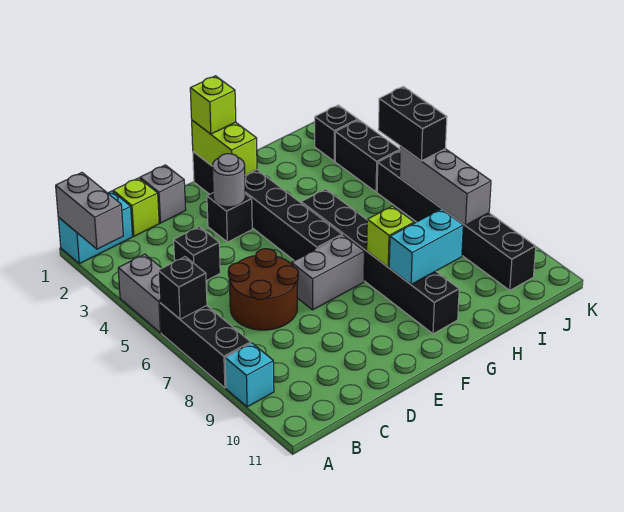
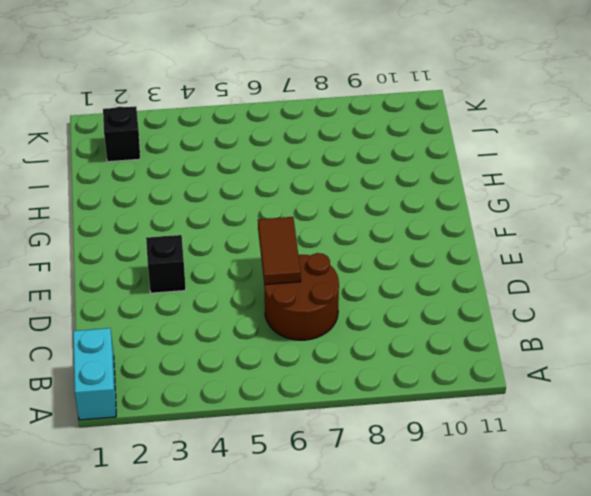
brown 1x2 tile [258,217,301,285] -> none
none -> grey 1x2 brick [118,254,162,333]
none -> black 1x3 brick [160,303,251,388]
none -> cyan 1x1 brick [225,343,274,407]

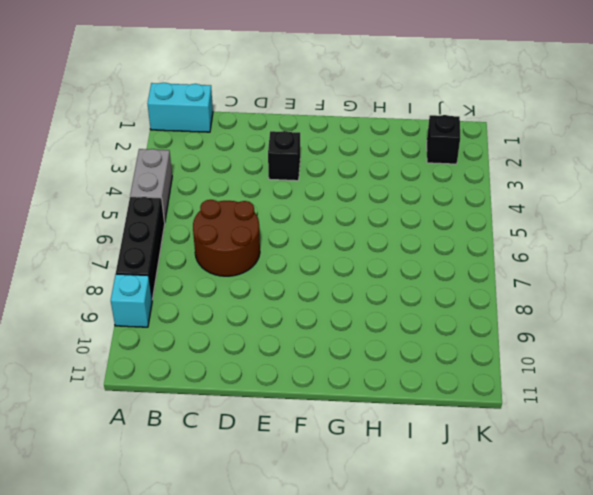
none -> lime 1x1 brick [113,178,159,236]
none -> black 1x1 brick [174,227,220,281]
none -> grey 1x1 brick [140,165,186,223]

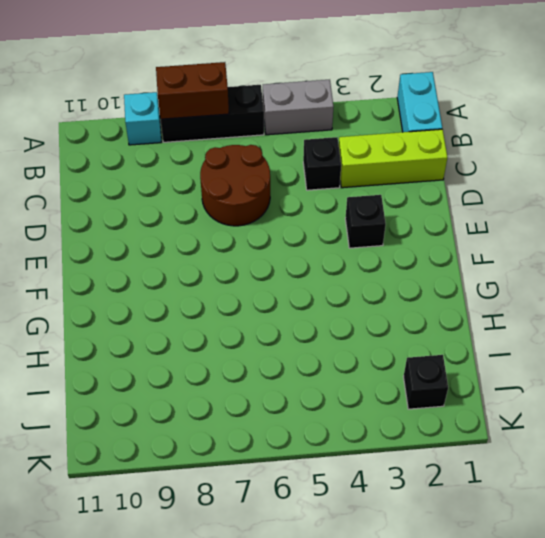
brown 1x2 brick [156,62,229,119] -> none
lime 1x3 brick [339,129,448,188] -> lime 1x1 brick [113,178,159,236]
none -> grey 1x1 brick [140,165,186,223]
none -> grey 1x2 brick [292,235,364,310]
none -> black 1x6 brick [193,152,342,261]

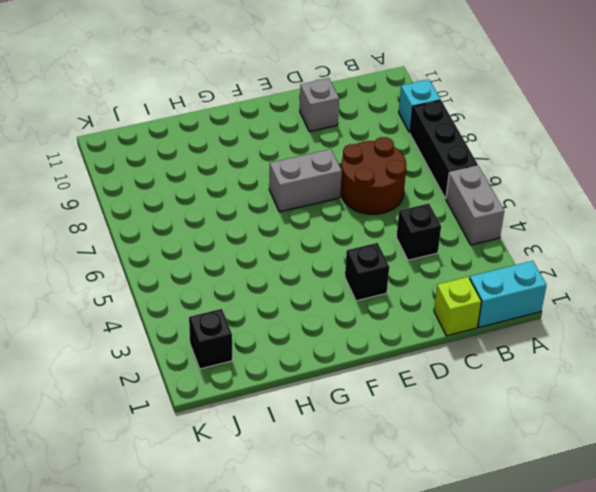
grey 1x1 brick [300,78,339,132] -> grey 1x1 brick moved to [140,165,186,223]
none -> black 1x6 brick [193,152,342,261]
none -> black 1x6 brick [301,189,459,334]
none -> black 1x2 brick [335,120,400,192]

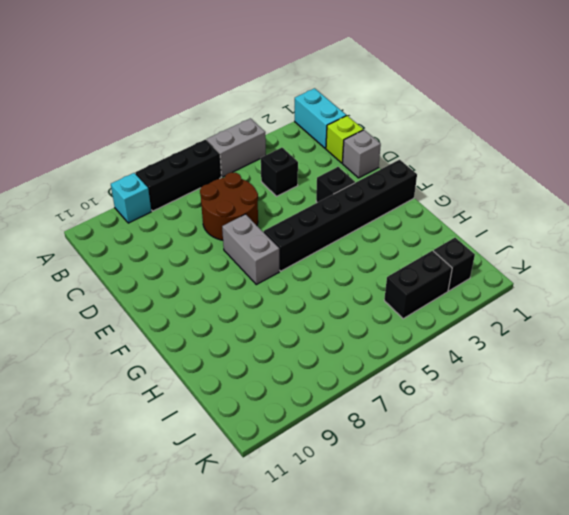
none -> black 1x6 brick [301,189,459,334]
none -> black 1x6 brick [377,151,536,290]
none -> grey 1x2 brick [56,173,123,249]

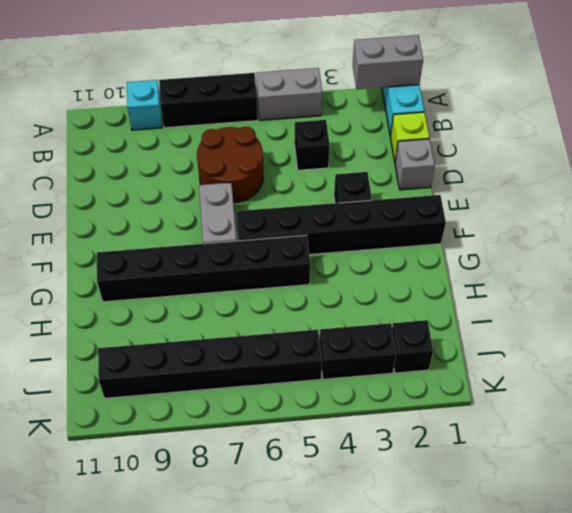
none -> black 1x1 brick [158,257,207,319]
none -> grey 1x1 round brick [212,154,245,207]
none -> lime 1x2 brick [192,120,257,175]

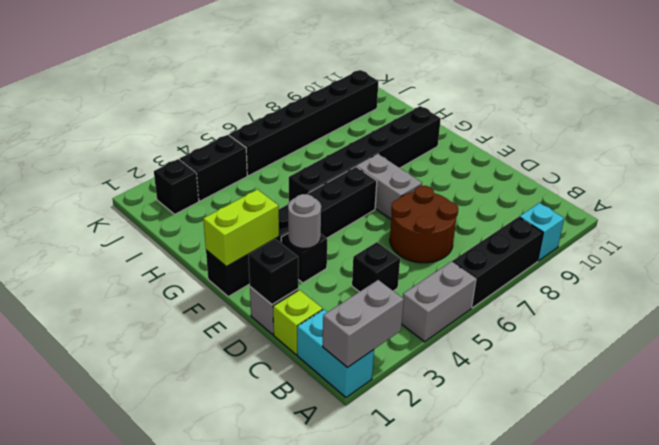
black 1x1 brick [249,239,298,305] -> black 1x1 brick moved to [158,257,207,319]
none -> lime 1x1 brick [367,206,414,267]
none -> cyan 1x2 brick [389,209,463,284]
none -> grey 1x3 brick [399,147,491,225]

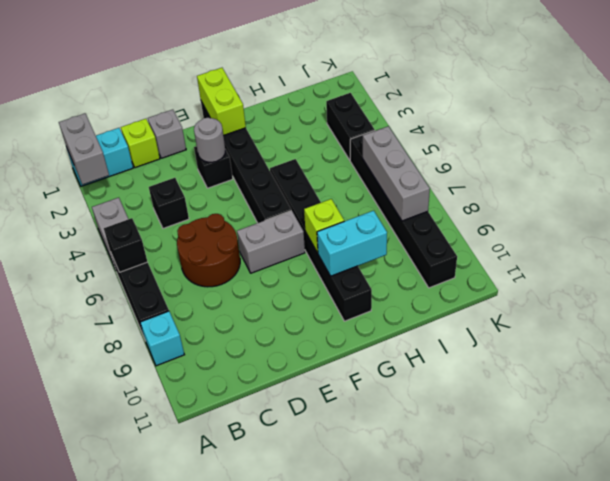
none -> black 1x1 brick [315,105,358,161]
none -> lime 1x1 brick [190,76,236,134]
none -> black 1x2 brick [378,87,447,161]

